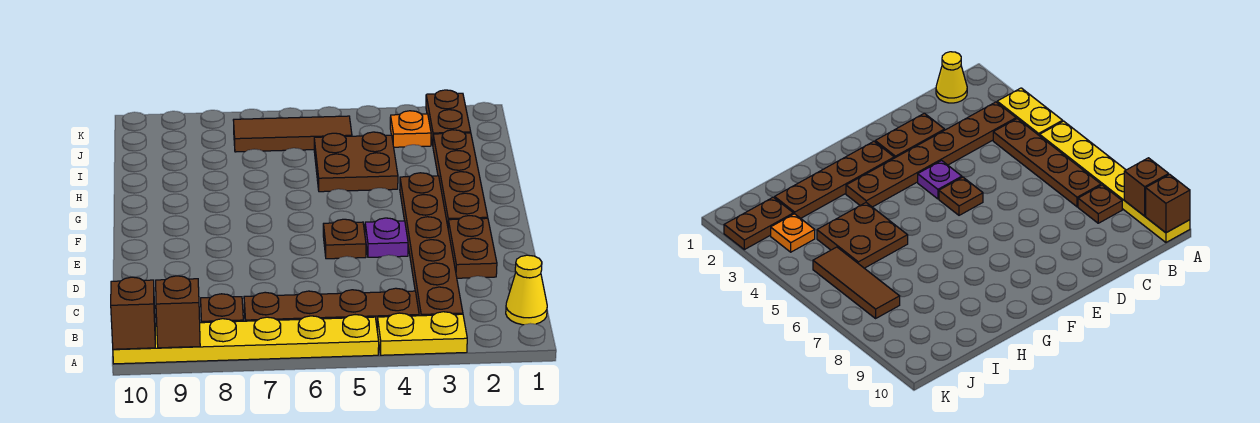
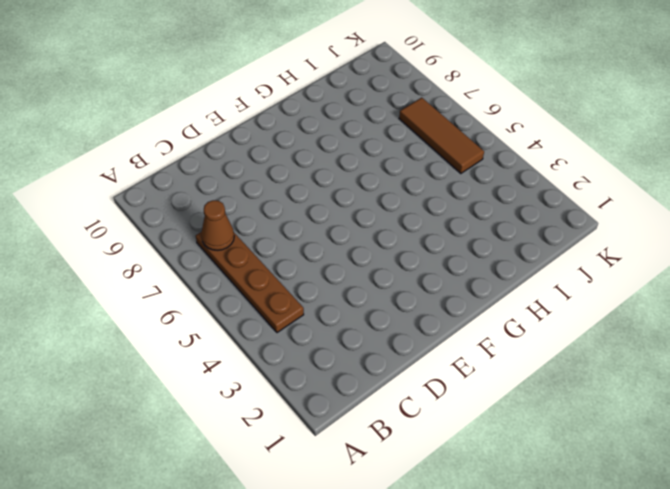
brown 1x1 cone [201,200,234,250] -> none
none -> yellow 1x2 plate [377,312,467,355]
none -> yellow 1x6 plate [113,315,379,364]
none -> yellow 1x1 cone [506,255,547,325]

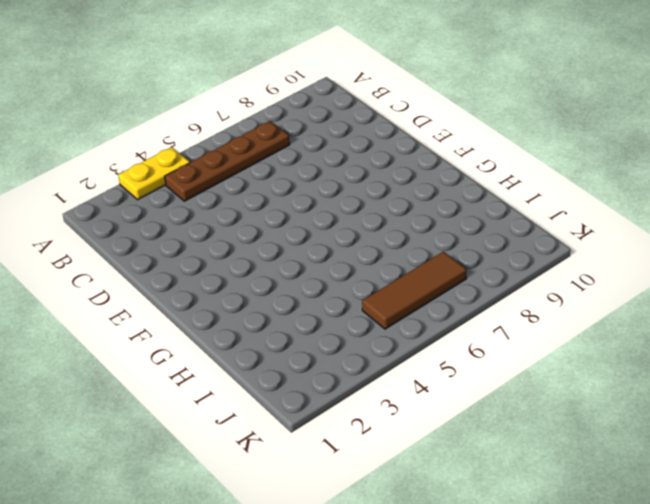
none -> yellow 1x6 plate [113,315,379,364]
none -> yellow 1x1 cone [506,255,547,325]
none -> brown 1x6 plate [400,173,463,316]

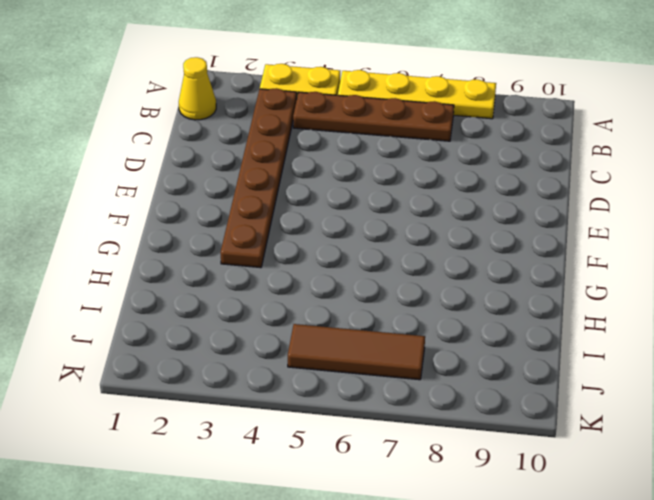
yellow 1x4 plate [338,70,496,119] -> yellow 1x6 plate [113,315,379,364]
none -> brown 1x1 plate [201,294,243,323]
none -> brown 1x2 plate [448,216,497,278]
none -> purple 1x1 plate [365,218,408,257]

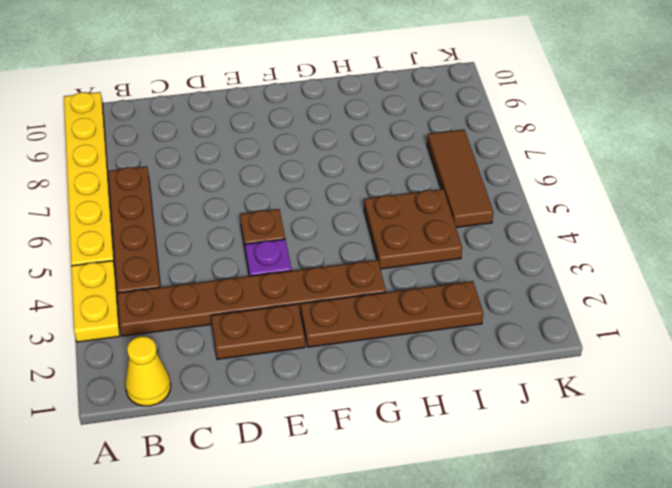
none -> brown 1x1 plate [201,294,243,323]
none -> brown 1x2 plate [426,90,471,145]
none -> orange 1x1 plate [390,111,431,147]

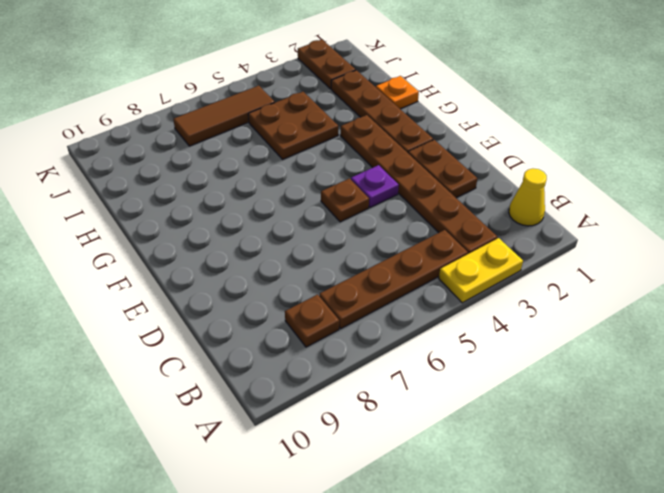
orange 1x1 plate [376,76,419,109] -> orange 1x1 plate moved to [390,111,431,147]
none -> yellow 1x6 plate [113,315,379,364]
none -> brown 1x1 brick [156,276,200,348]
none -> brown 1x1 brick [111,277,155,349]

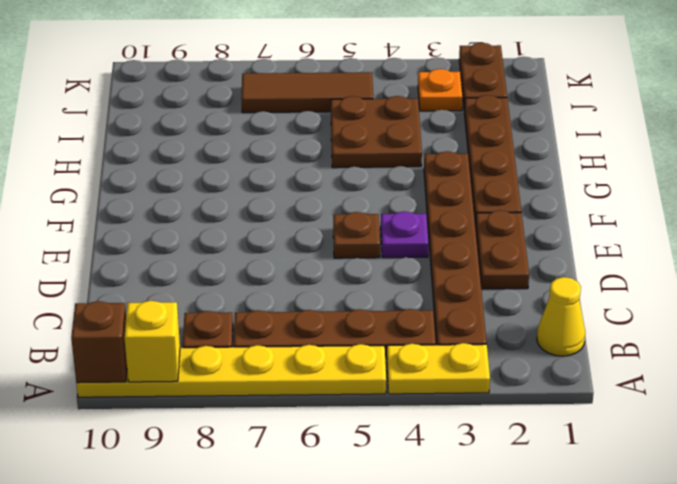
yellow 1x1 brick [124,301,180,382] -> brown 1x1 brick [156,276,200,348]

